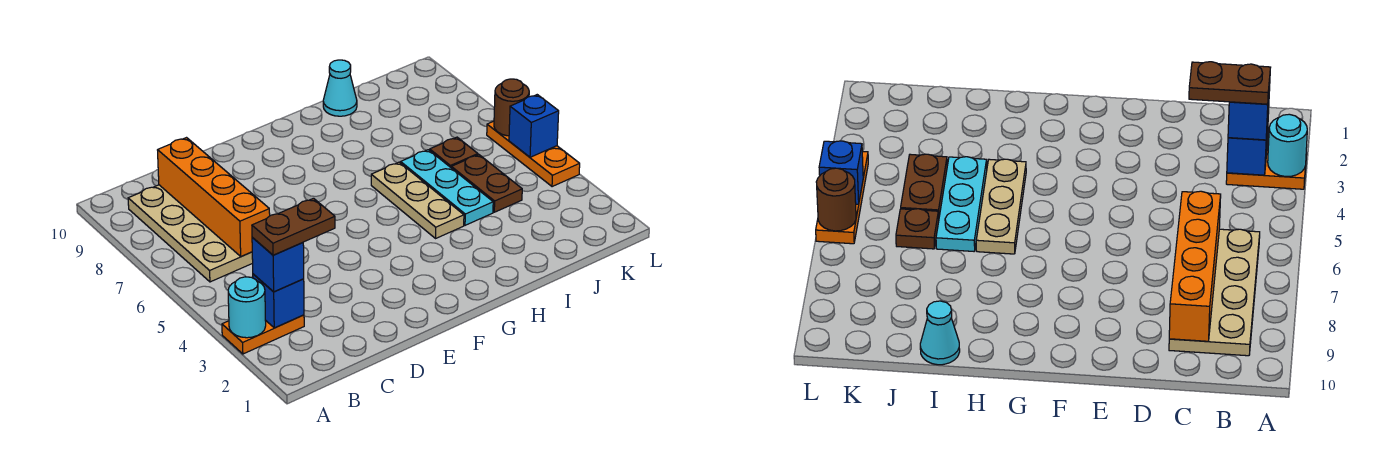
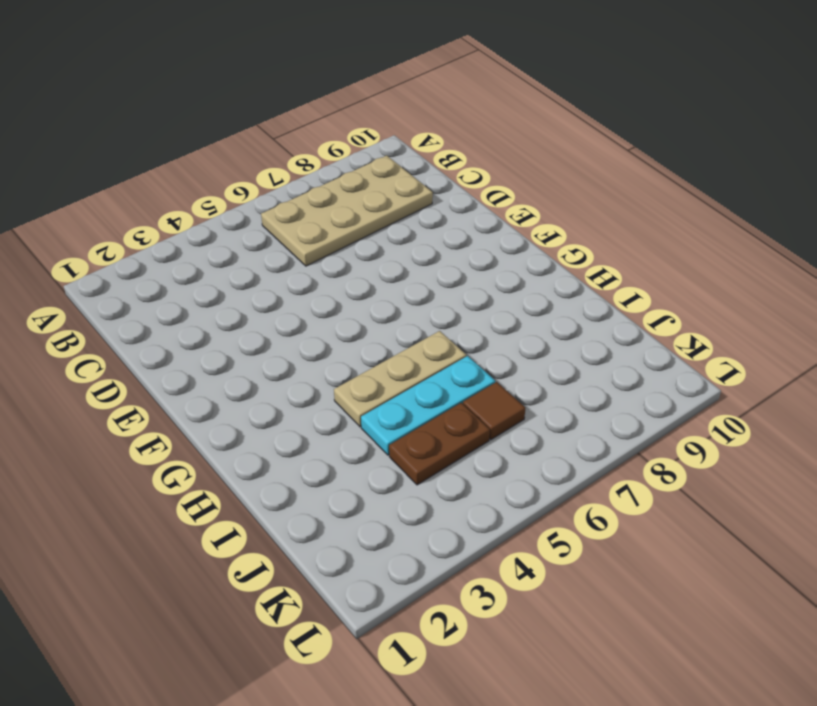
brown 1x1 tile [463,382,525,440] -> brown 1x1 plate [430,137,478,167]
none -> orange 1x2 plate [222,315,304,354]
none -> cyan 1x1 cone [323,60,357,116]
none -> orange 1x3 plate [487,121,580,187]

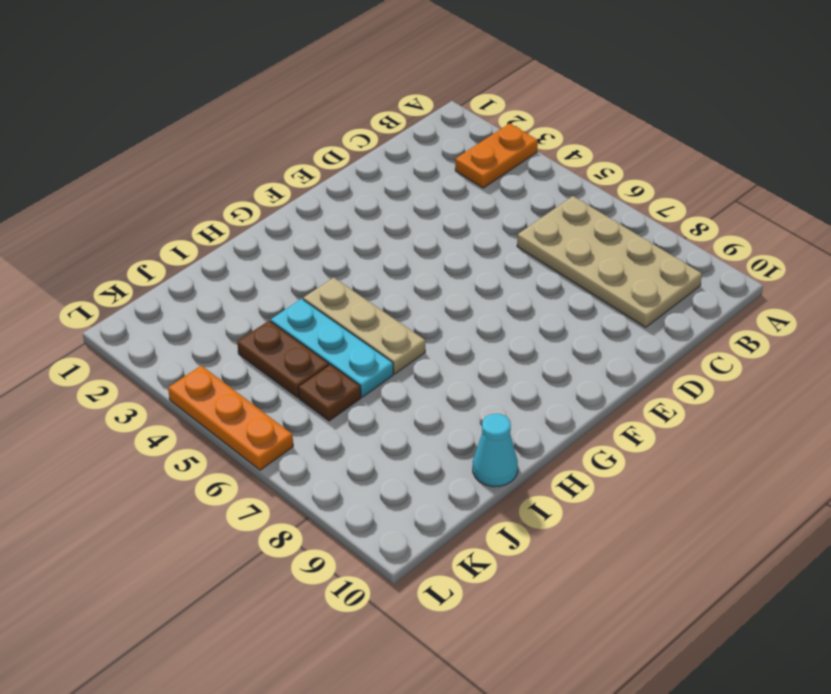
none -> cyan 1x1 round brick [228,277,266,338]
none -> blue 1x1 brick [253,274,304,328]
none -> orange 1x4 brick [158,138,270,256]

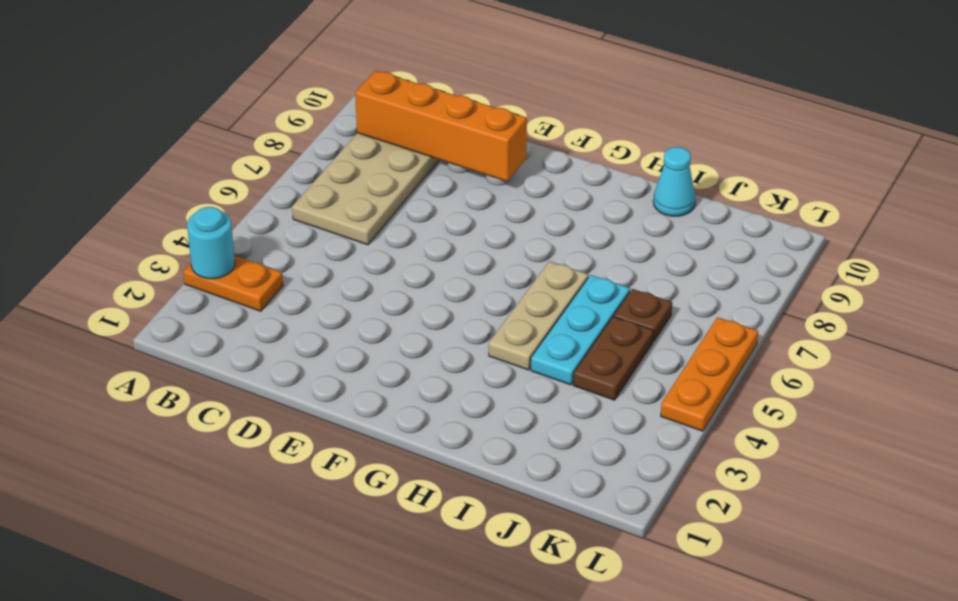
orange 1x4 brick [355,70,527,181] -> orange 1x4 brick turned to [158,138,270,256]
none -> blue 1x1 brick [253,274,304,328]
none -> blue 1x1 brick [509,95,559,157]
none -> brown 1x1 round brick [494,79,529,136]

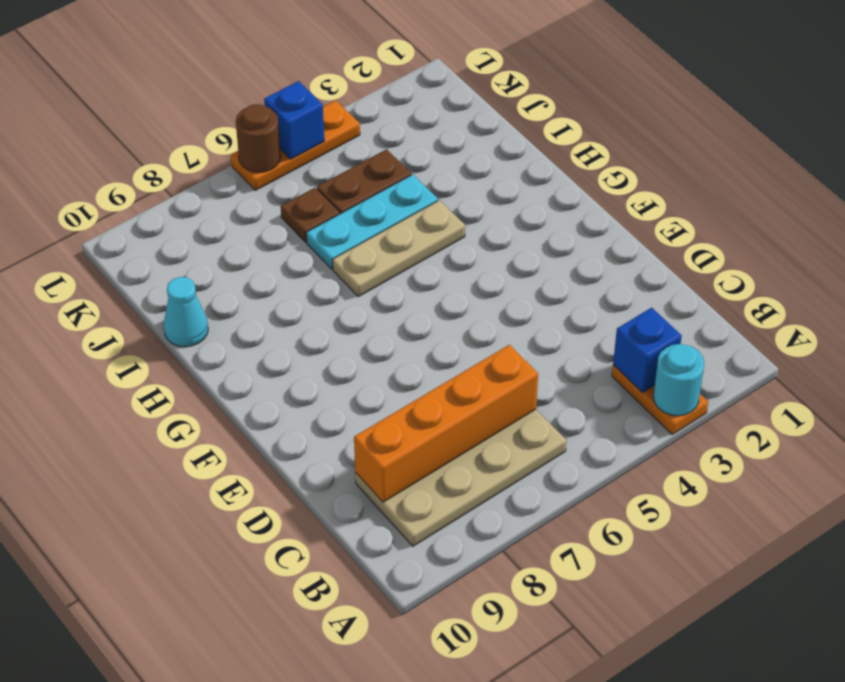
none -> blue 1x1 brick [252,238,304,292]
none -> brown 1x2 plate [252,198,335,255]

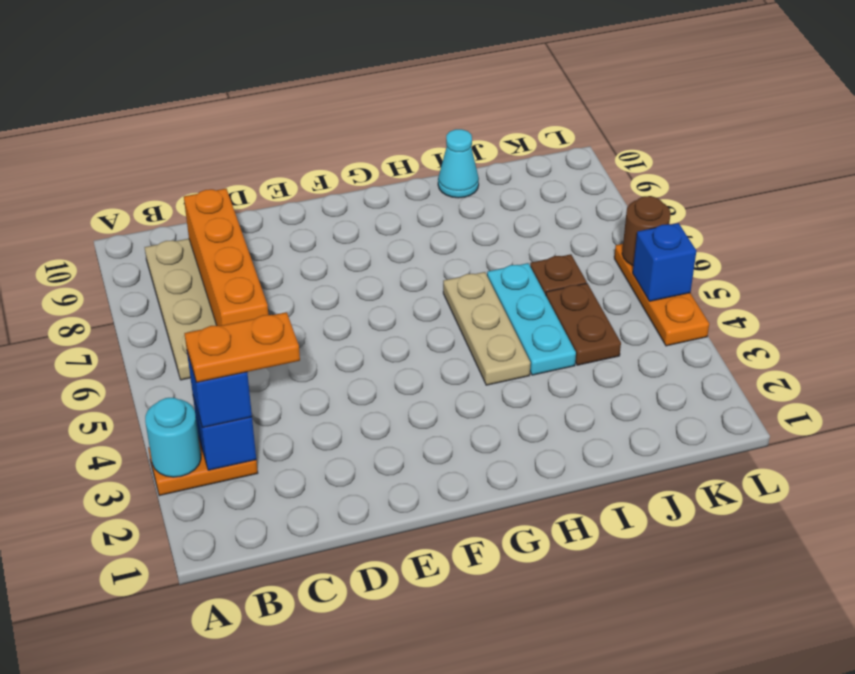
orange 1x2 plate [184,312,300,382] -> brown 1x2 plate [252,198,335,255]

